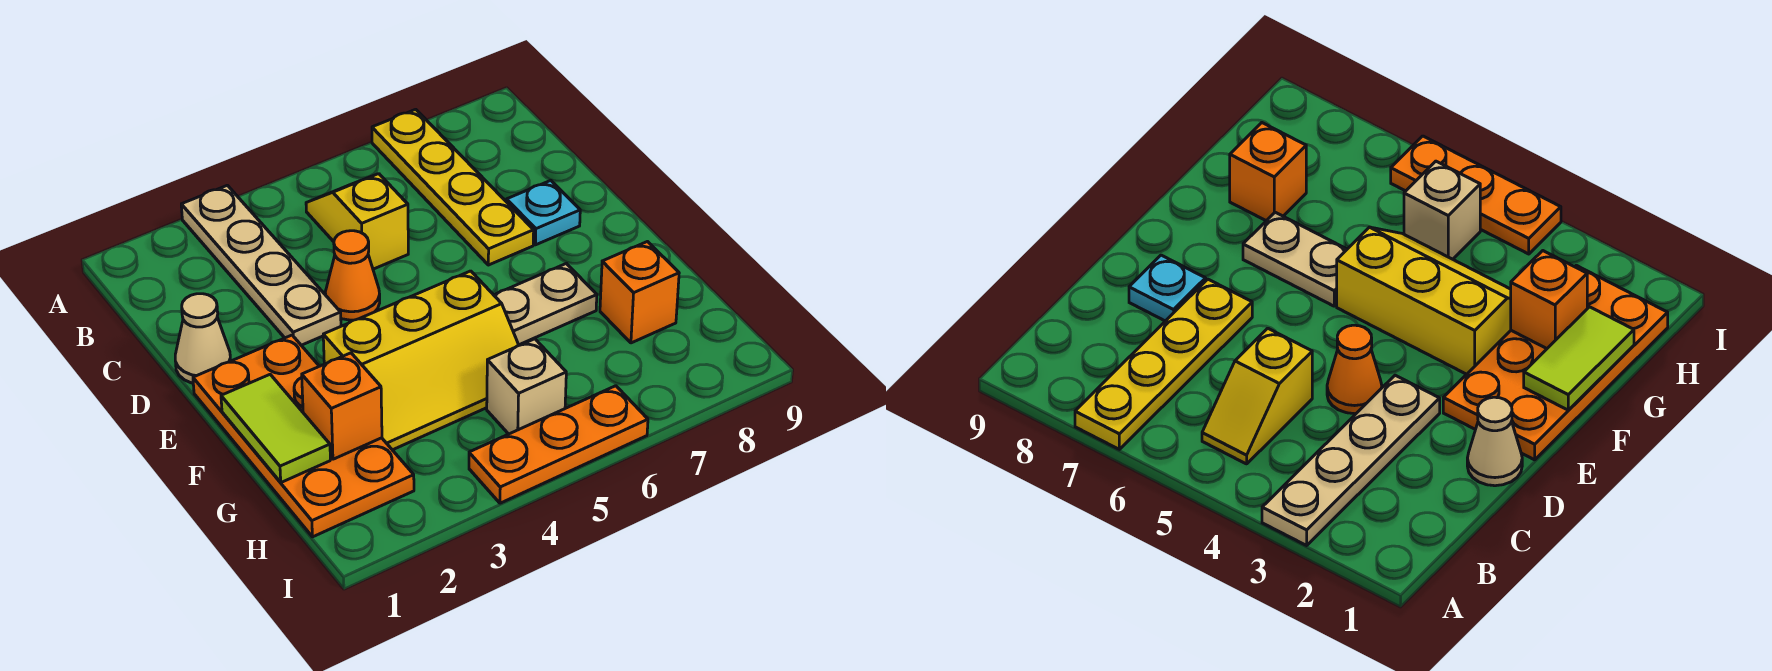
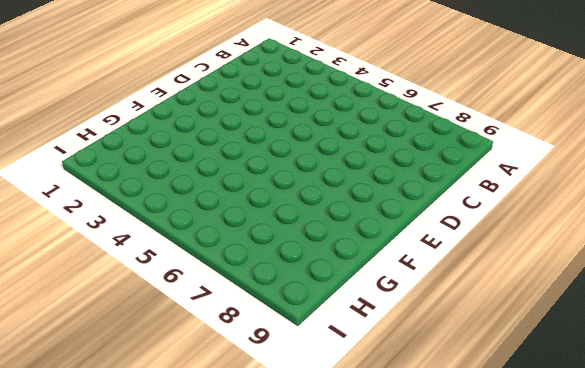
none -> tan 1x4 plate [181,185,341,345]
none -> yellow 1x4 plate [372,109,534,265]
none -> yellow 1x2 slope [306,174,408,269]

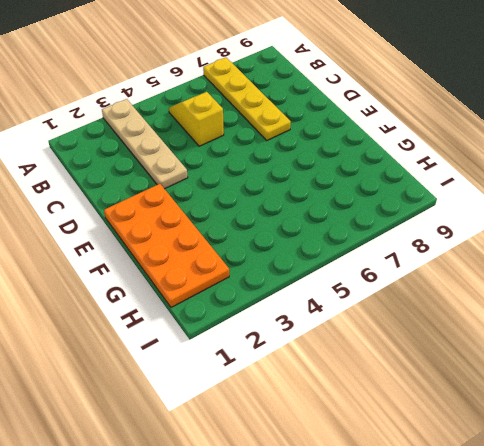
none -> tan 1x1 cone [175,294,231,383]
none -> orange 1x1 cone [325,231,380,320]
none -> cyan 1x1 plate [507,180,580,245]

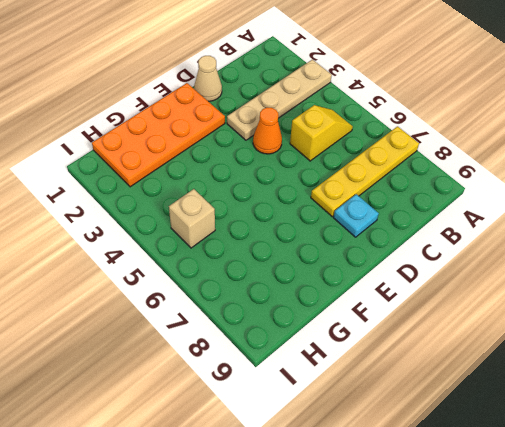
none -> yellow 2x3 slope [323,271,519,450]
none -> tan 1x2 plate [494,264,597,345]
none -> orange 1x1 brick [600,242,679,343]

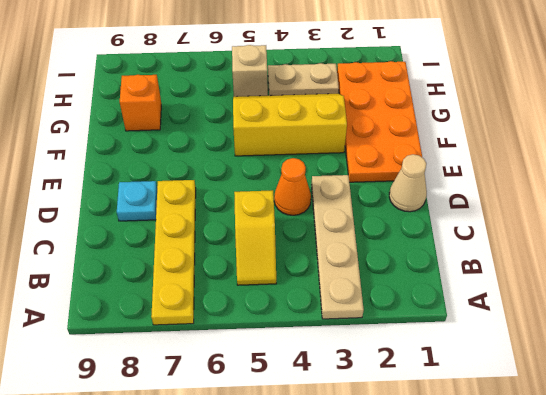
tan 1x2 plate [268,63,339,96] -> tan 1x2 plate moved to [494,264,597,345]
none -> orange 1x3 plate [469,386,648,503]
none -> lime 1x2 tile [221,375,330,482]
none -> orange 1x1 brick [302,353,382,459]

